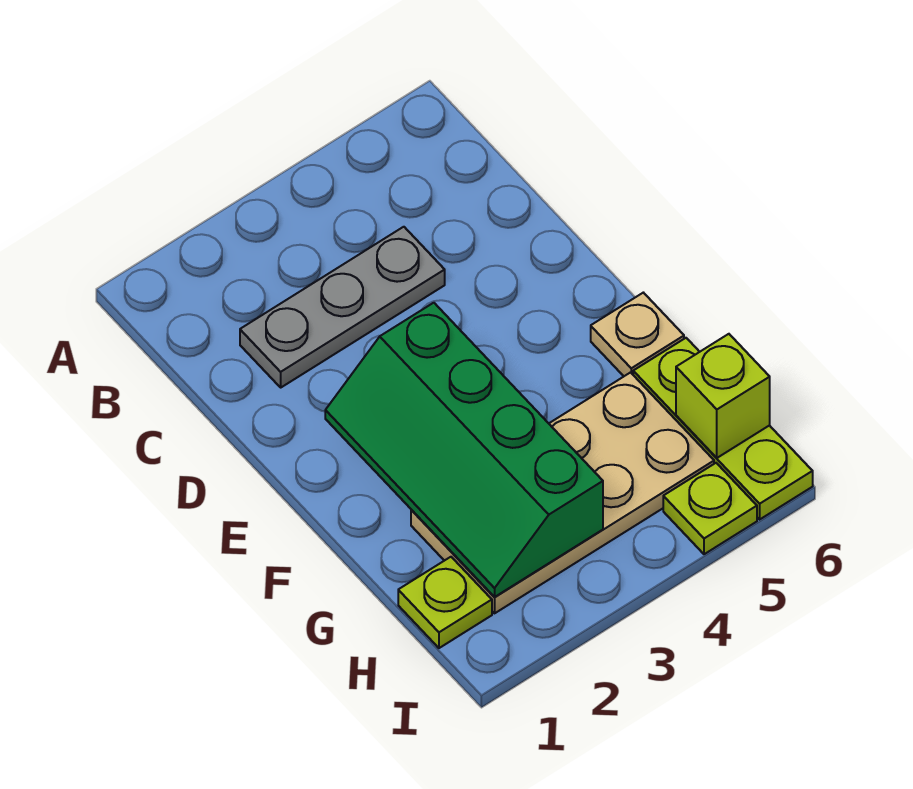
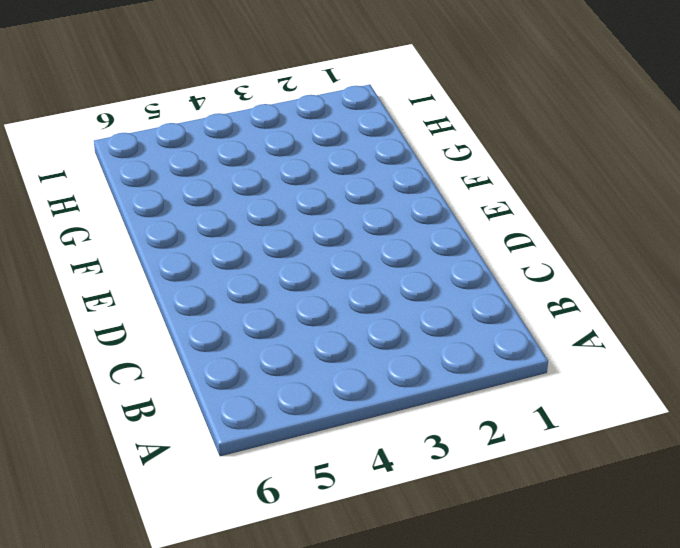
none -> grey 1x3 plate [240,227,445,387]
none -> tan 1x1 plate [591,293,684,376]

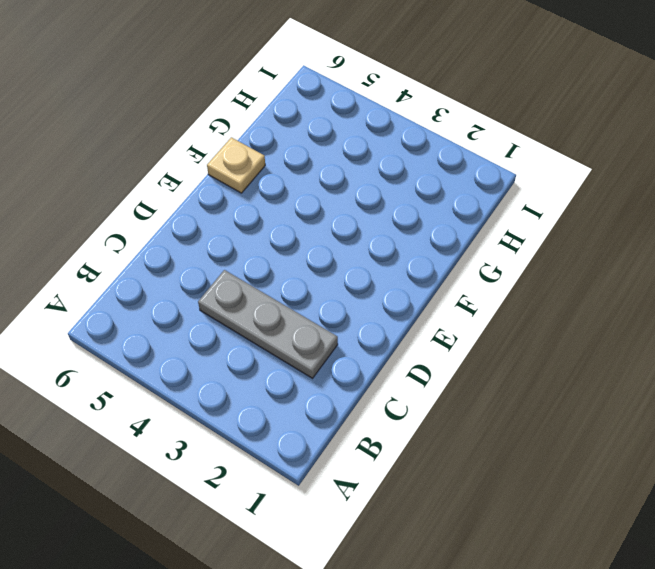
none -> tan 2x4 plate [411,373,714,613]
none -> lime 1x3 plate [633,338,813,519]

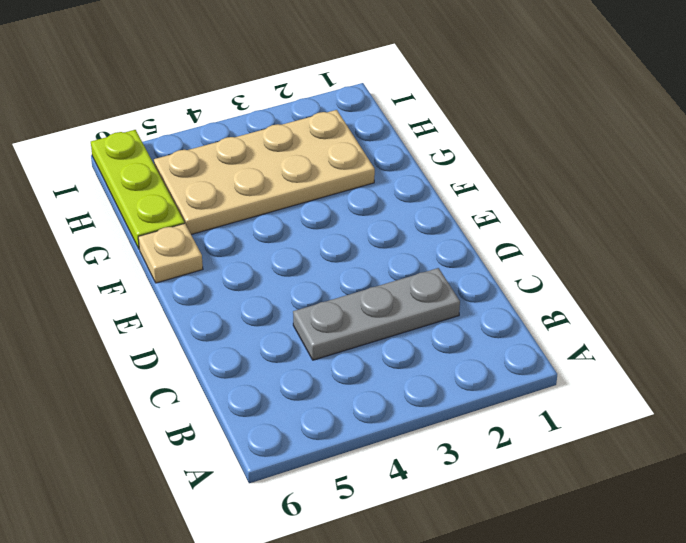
none -> lime 1x1 plate [398,557,492,648]
none -> lime 1x1 plate [663,463,757,554]

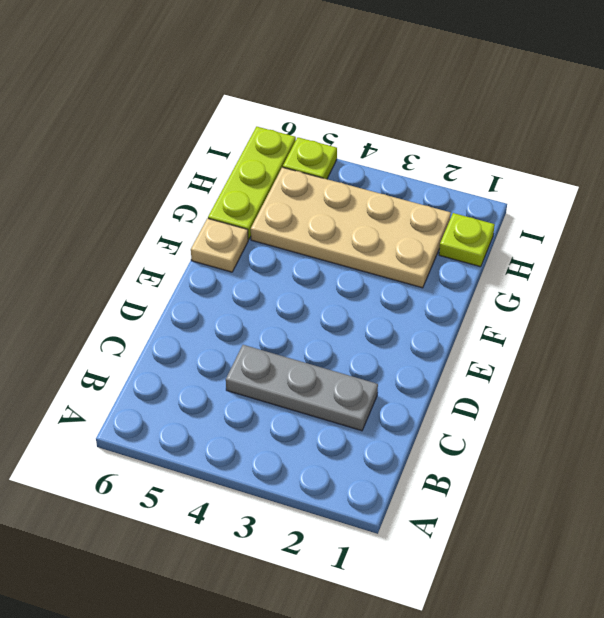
none -> green 2x4 slope [325,303,603,597]
none -> lime 1x1 brick [676,334,770,458]

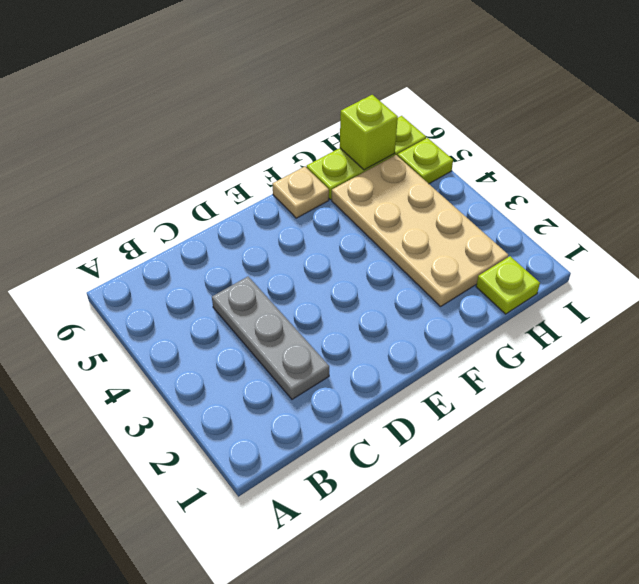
none -> green 2x4 slope [325,303,603,597]

